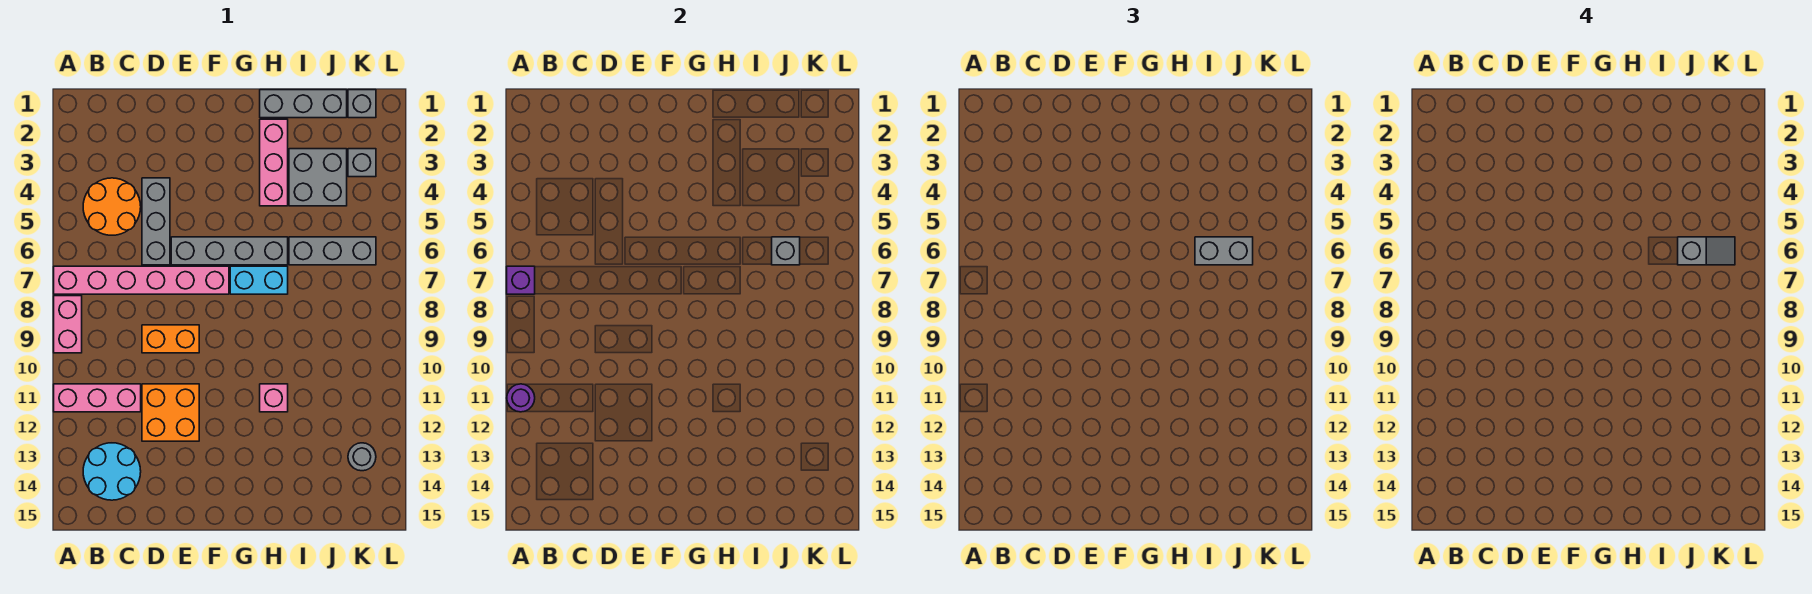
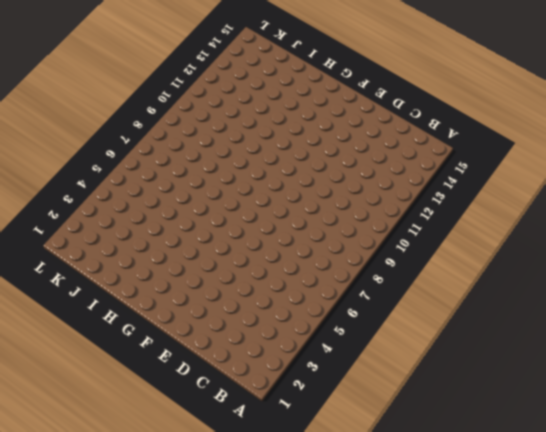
none -> pink 1x6 brick [54,266,229,294]
none -> pink 1x2 brick [54,296,82,353]
none -> pink 1x3 brick [54,384,141,412]

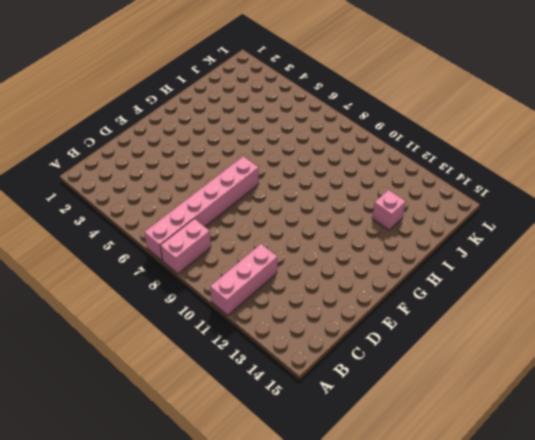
pink 1x2 brick [160,219,211,274] -> pink 1x2 brick turned to [54,296,82,353]
pink 1x1 brick [372,190,405,230] -> pink 1x1 brick moved to [260,384,288,412]
none -> orange 2x2 round brick [83,178,141,235]
none -> cyan 2x2 round brick [83,443,141,500]
none -> grey 1x3 brick [142,178,170,265]

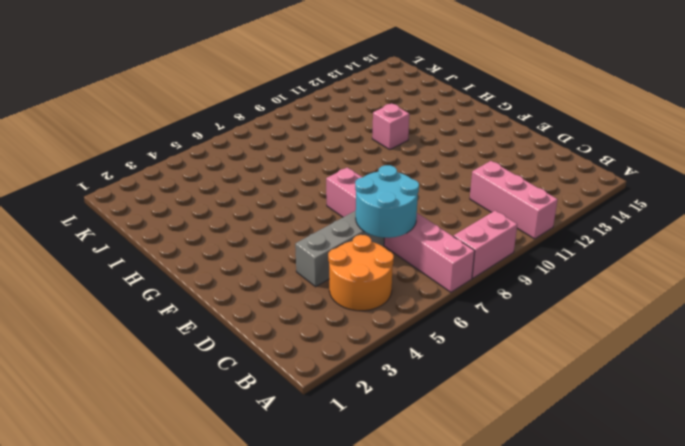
cyan 2x2 round brick [355,165,419,238] -> cyan 2x2 round brick moved to [83,443,141,500]
none -> orange 1x2 brick [142,325,199,353]
none -> orange 2x2 brick [142,384,199,441]
none -> grey 1x4 brick [171,237,288,265]

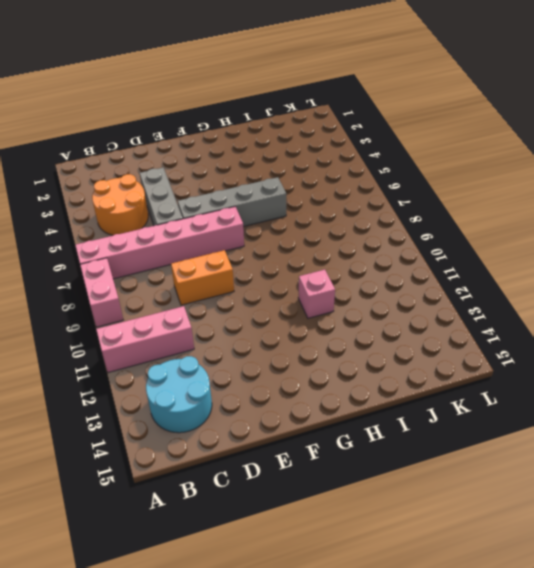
none -> orange 2x2 brick [142,384,199,441]
none -> cyan 1x2 brick [230,266,288,294]
none -> grey 1x3 brick [260,90,347,118]

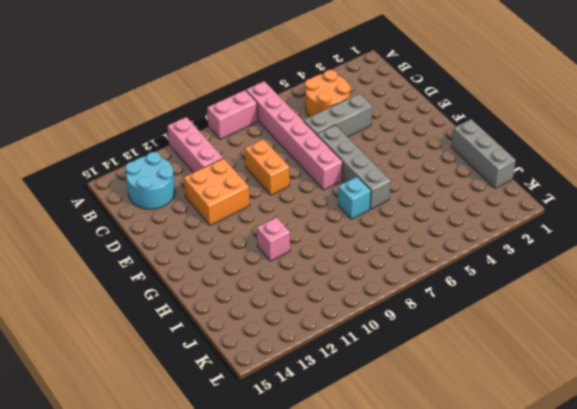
cyan 1x1 brick [338,177,371,219] -> cyan 1x2 brick [230,266,288,294]
none -> pink 1x3 brick [260,119,288,206]
none -> grey 2x2 brick [289,149,347,206]
none -> grey 1x3 brick [289,237,376,265]

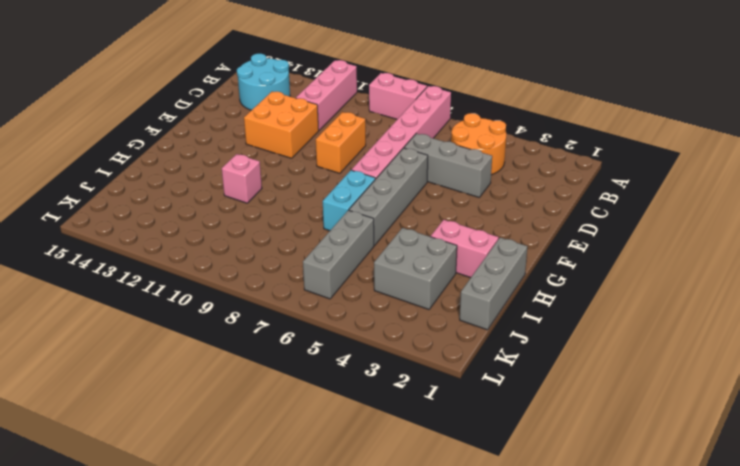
pink 1x2 brick [431,220,499,277] -> pink 1x3 brick [260,119,288,206]
none -> grey 1x1 brick [348,90,376,118]
none -> grey 1x1 brick [348,149,376,177]
none -> grey 1x1 round brick [348,443,376,471]

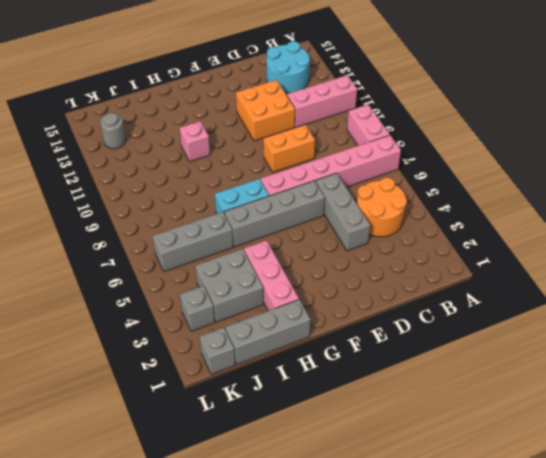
none -> purple 1x1 brick [507,266,535,294]
none -> purple 1x1 round brick [507,384,535,412]
none -> grey 1x1 brick [772,237,800,265]

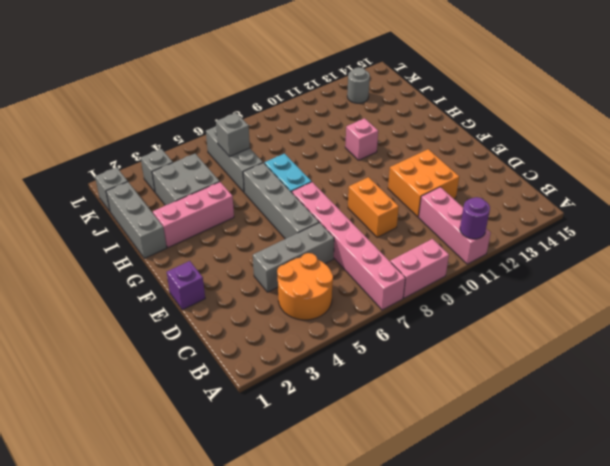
purple 1x1 brick [167,261,205,310] -> purple 1x1 brick moved to [507,266,535,294]
none -> cyan 2x2 round brick [83,443,141,500]
none -> grey 1x2 brick [1195,237,1253,265]
none -> grey 1x2 slope [1678,237,1735,265]

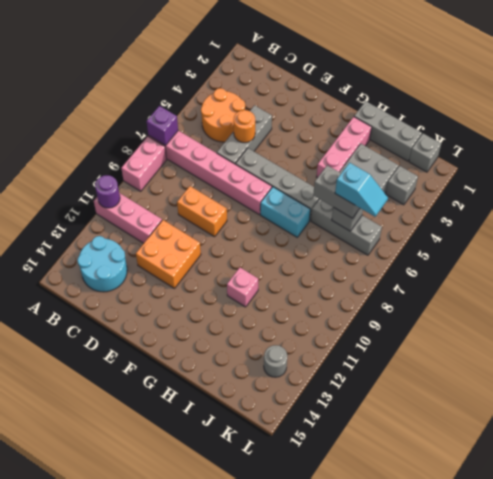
orange 1x1 round brick [234,110,255,143] -> none
cyan 1x2 slope [335,163,388,217] -> grey 1x2 slope [1678,237,1735,265]

